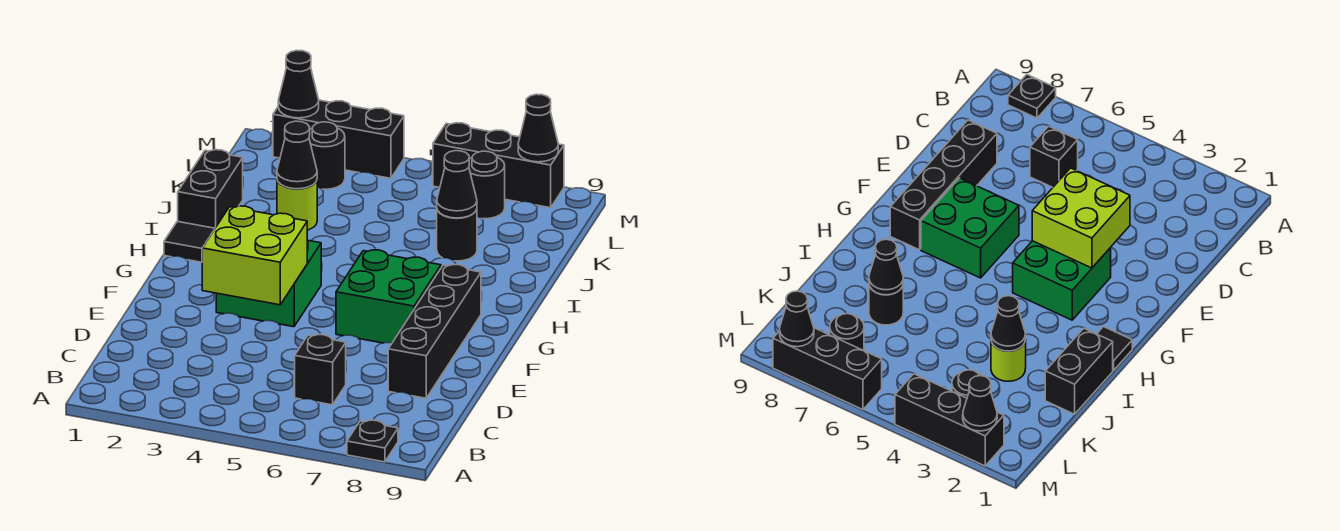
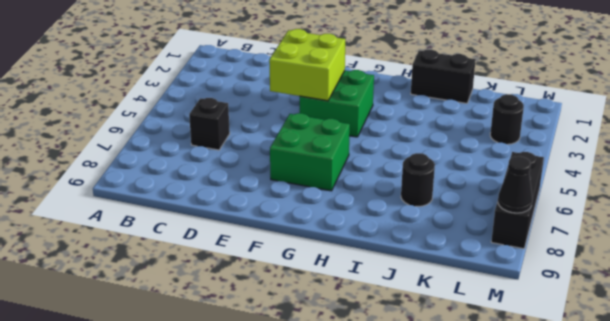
none -> black 1x1 plate [347,420,398,462]
none -> black 1x4 brick [388,264,481,398]
none -> black 1x1 tile [164,221,215,262]

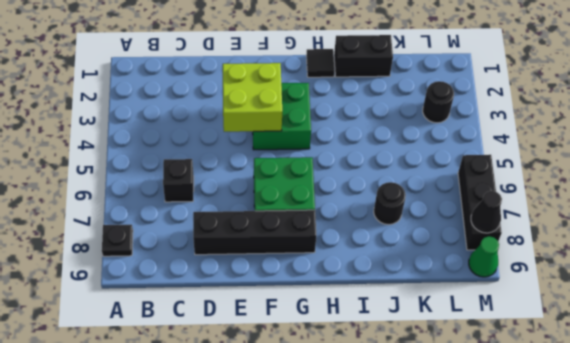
green 1x1 cone [469,236,499,277] -> none
none -> lime 1x1 round brick [277,180,317,230]
none -> black 1x1 round brick [469,151,505,219]
none -> black 1x3 brick [273,100,404,178]

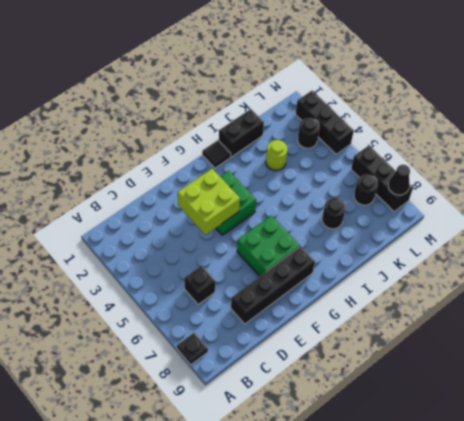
none -> black 1x1 cone [277,121,317,189]
none -> black 1x1 cone [437,151,477,218]
none -> black 1x1 cone [278,50,319,118]

